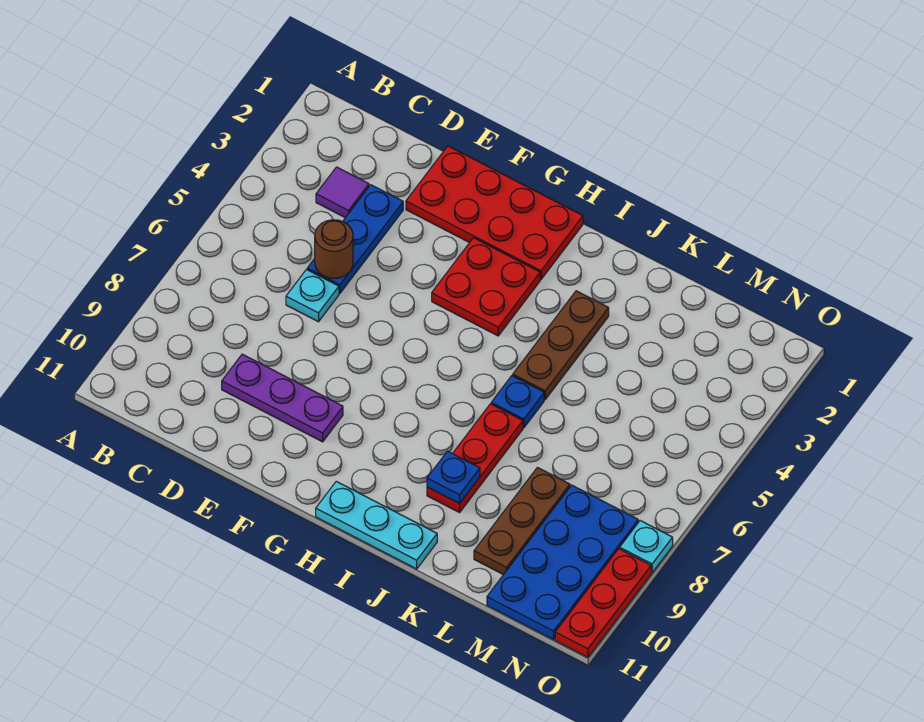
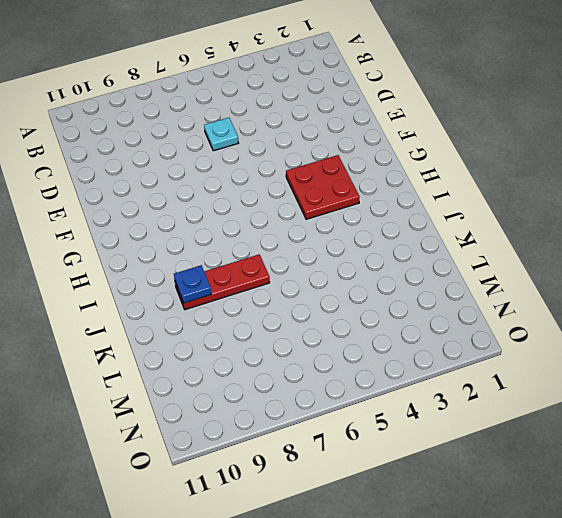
none -> purple 1x1 tile [316,167,369,218]
none -> blue 1x3 plate [307,185,403,293]
none -> purple 1x3 plate [222,354,343,442]

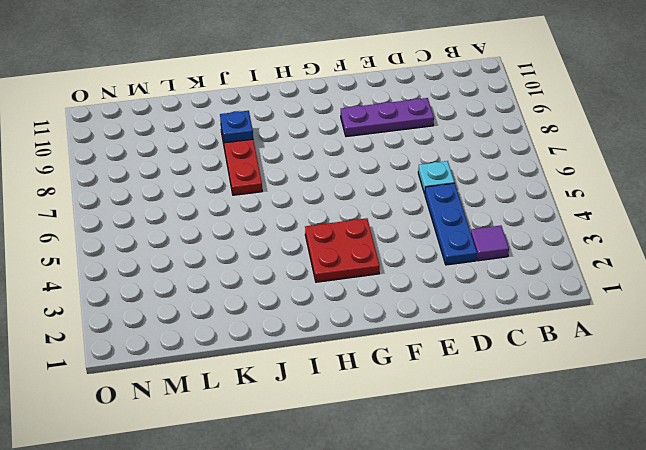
none -> red 2x4 plate [406,146,583,279]
none -> cyan 1x3 plate [316,481,437,569]
none -> brown 1x3 plate [513,291,609,399]

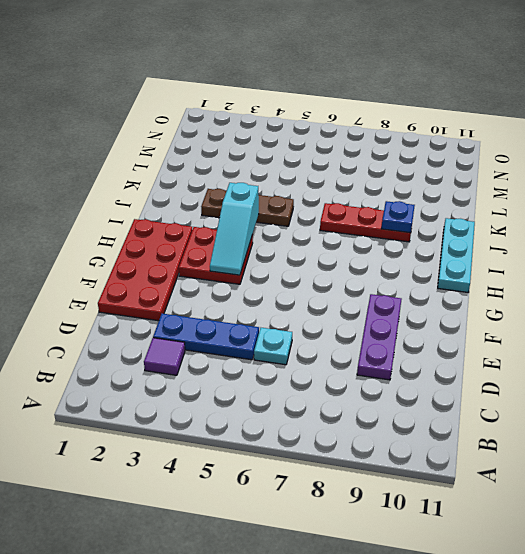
cyan 1x3 slope [210,183,259,275] -> none
none -> blue 1x1 plate [491,376,544,428]
none -> brown 1x3 plate [474,468,570,575]
none -> blue 2x4 plate [487,485,638,640]

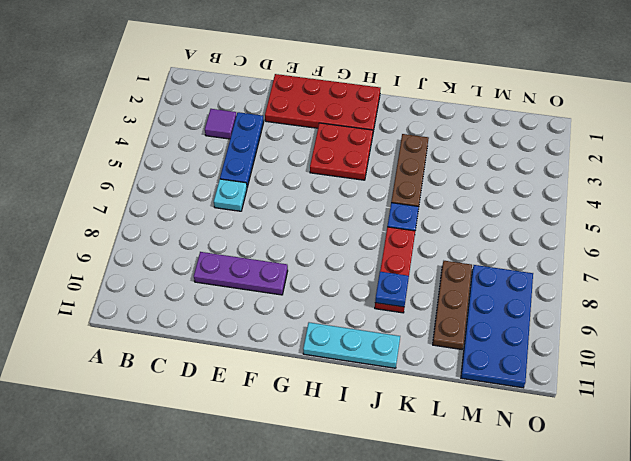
none -> cyan 1x1 plate [620,521,673,573]
none -> red 1x3 plate [555,549,651,657]
none -> brown 1x1 round brick [315,220,353,278]

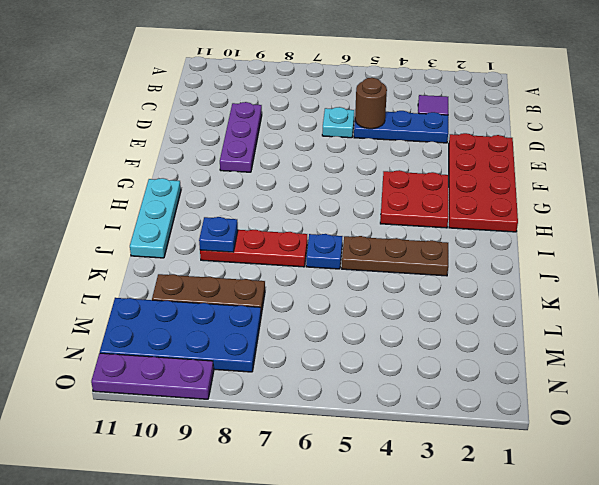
purple 1x3 plate [91,353,214,399] -> red 1x3 plate [555,549,651,657]
none -> cyan 1x1 plate [620,521,673,573]

